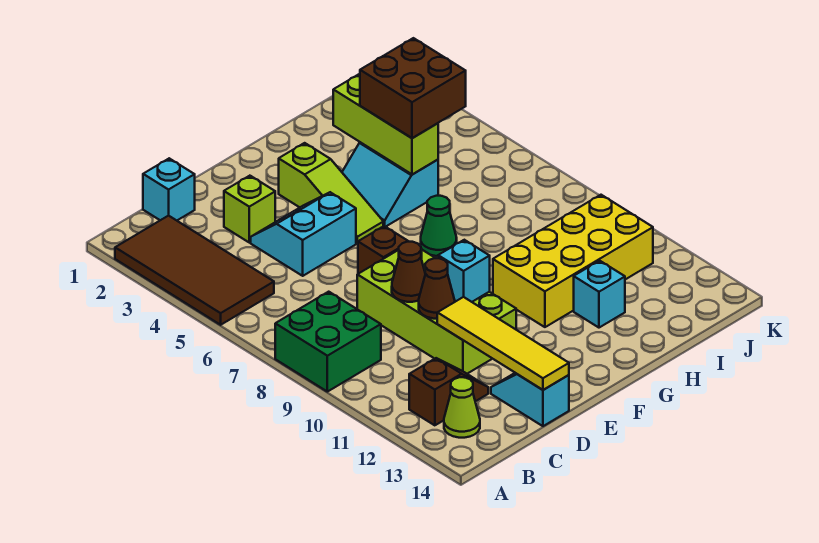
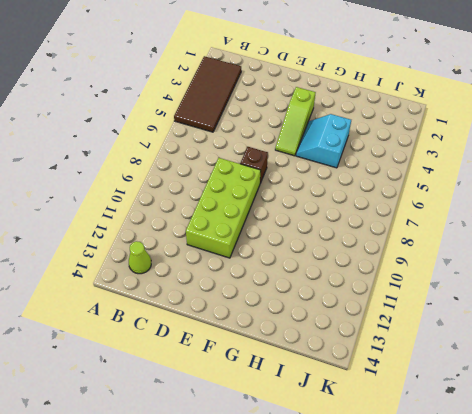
none -> green 2x2 brick [275,292,381,392]
none -> brown 1x2 slope [409,358,488,425]
none -> cyan 1x1 brick [143,158,195,220]

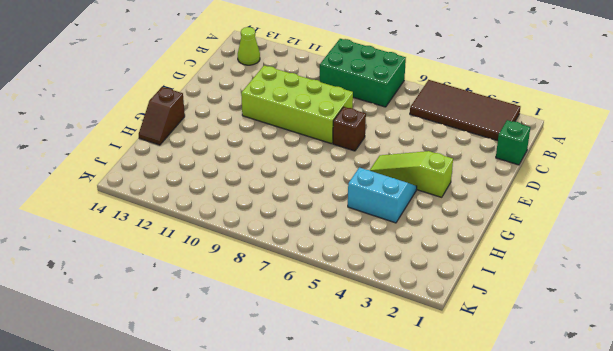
green 2x3 brick [320,39,406,107] -> green 2x2 brick [275,292,381,392]
green 1x1 brick [496,120,530,165] -> cyan 1x1 brick [143,158,195,220]
brown 1x2 slope [139,87,185,145] -> brown 1x2 slope moved to [409,358,488,425]
none -> lime 1x1 brick [224,176,275,242]
none -> cyan 2x2 slope [251,192,356,276]
none -> cyan 1x2 slope [491,373,569,426]

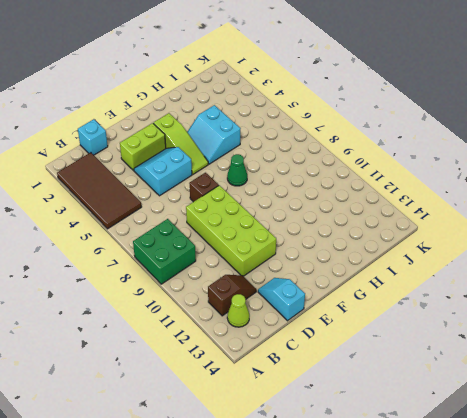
lime 1x2 brick [120,123,166,170] -> lime 1x1 brick [224,176,275,242]
none -> yellow 2x4 brick [493,195,653,327]
none -> cyan 1x1 brick [574,261,625,328]
none -> brown 1x1 cone [392,242,425,302]

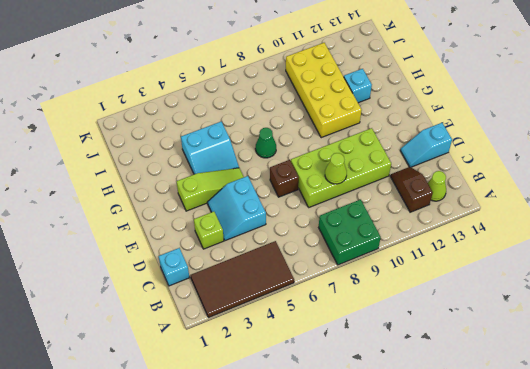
lime 1x1 cone [325,153,347,184] -> brown 1x1 cone [392,242,425,302]
none -> brown 1x1 cone [419,258,455,319]
none -> yellow 1x4 tile [437,297,569,390]
none -> cyan 1x1 brick [438,240,490,302]

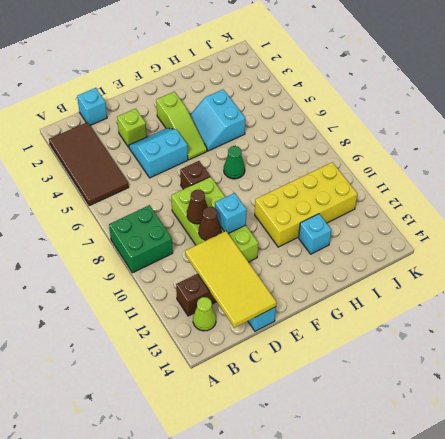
yellow 2x4 tile [185,231,276,328] -> yellow 1x4 tile [437,297,569,390]
none -> lime 1x3 brick [333,74,438,175]
none -> brown 2x2 brick [360,38,466,138]

